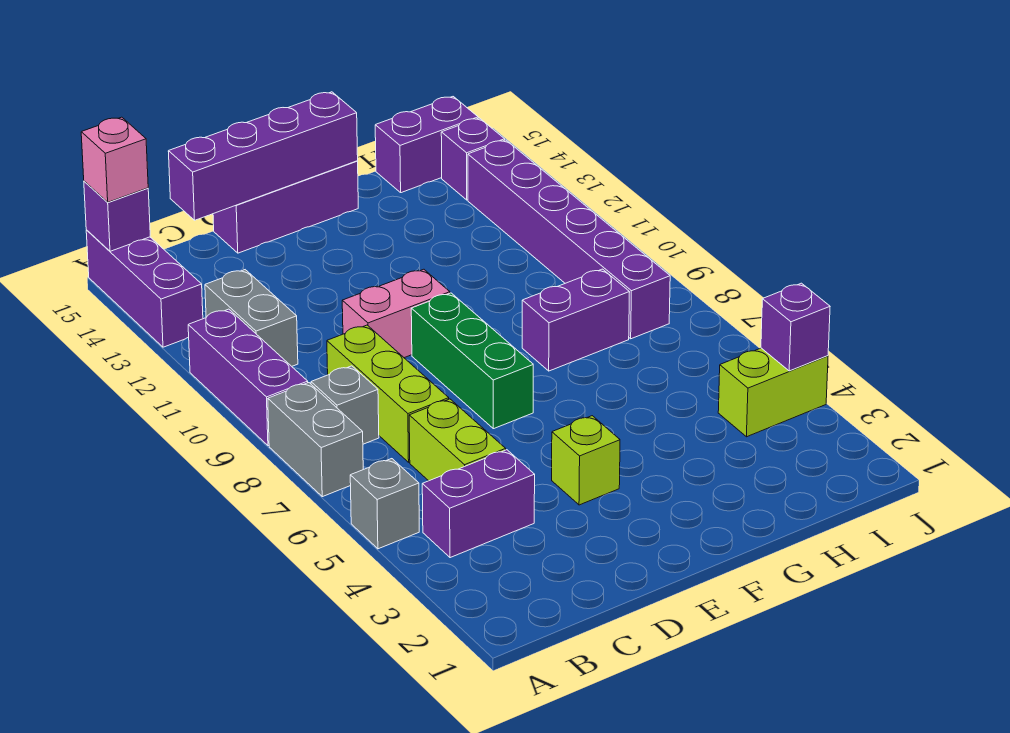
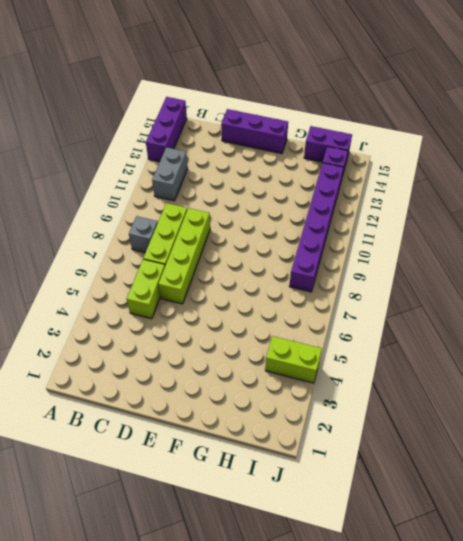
lime 1x4 brick [158,208,210,304] -> none
none -> grey 1x1 brick [350,459,419,549]
none -> grey 1x2 brick [268,383,363,497]
none -> purple 1x3 brick [188,309,308,446]

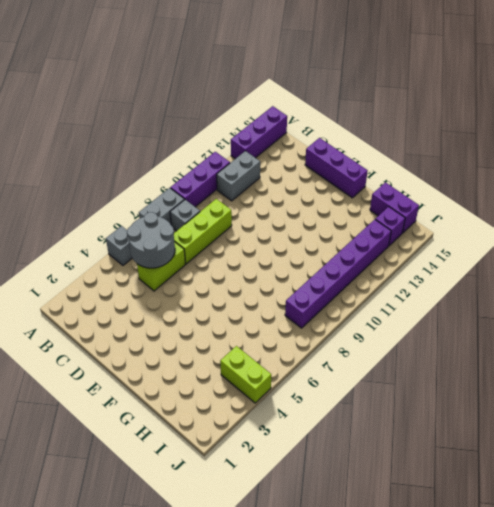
grey 2x2 round brick [127,212,175,268] -> none
none -> purple 1x2 brick [422,450,535,558]
none -> pink 1x2 brick [342,269,450,358]
none -> lime 1x1 brick [552,416,620,505]

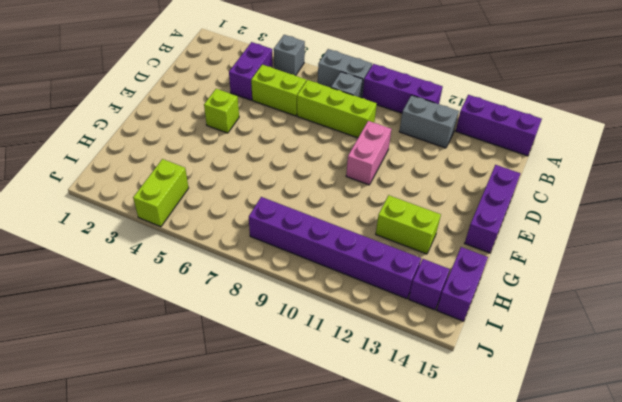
lime 1x2 brick [376,195,441,254] -> none
none -> green 1x3 brick [411,293,533,429]
none -> purple 1x2 brick [522,269,630,371]
none -> purple 1x1 brick [84,181,150,251]

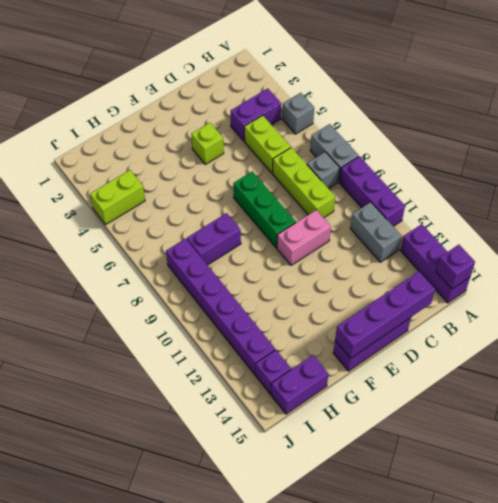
none -> purple 1x1 brick [761,283,830,371]
none -> pink 1x1 brick [81,117,148,202]

